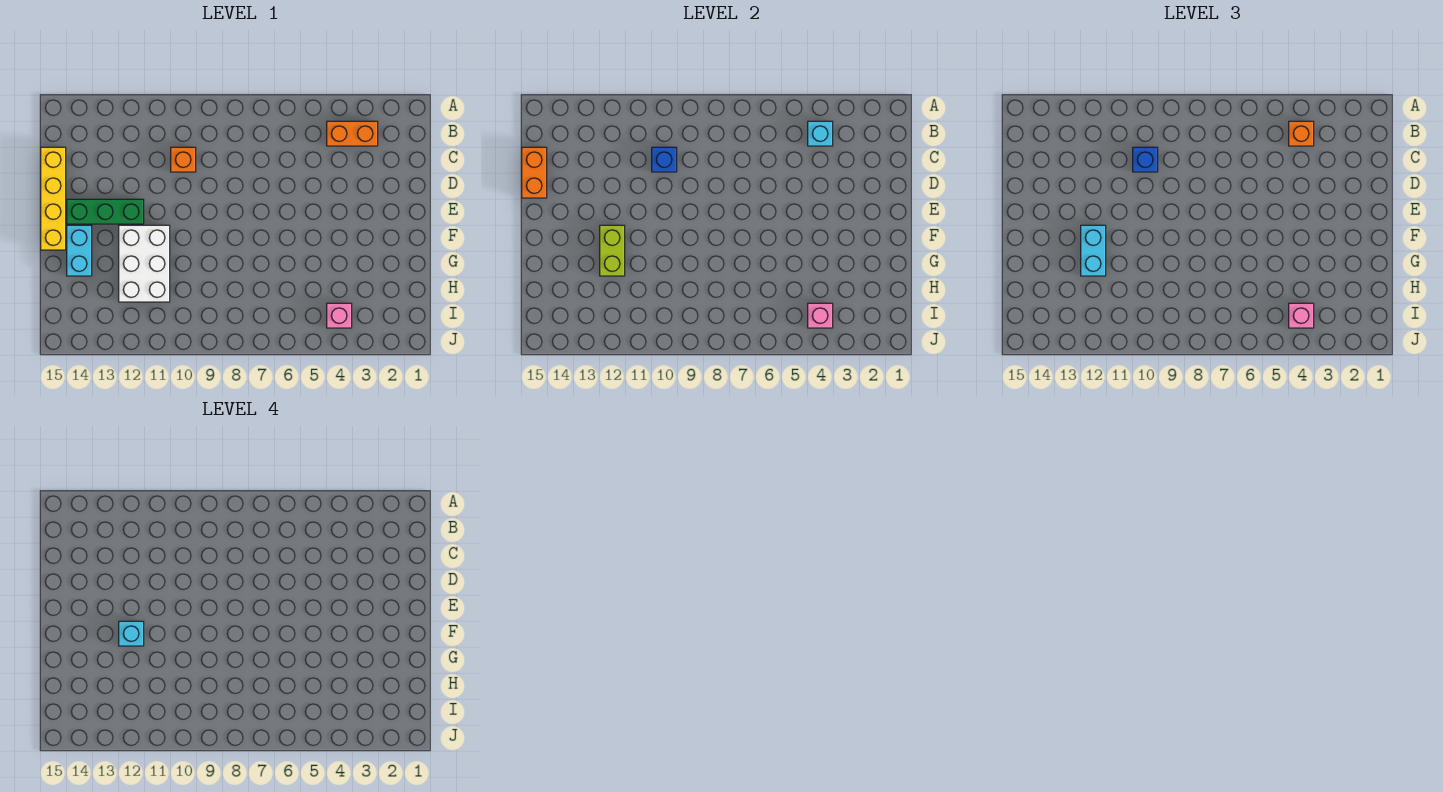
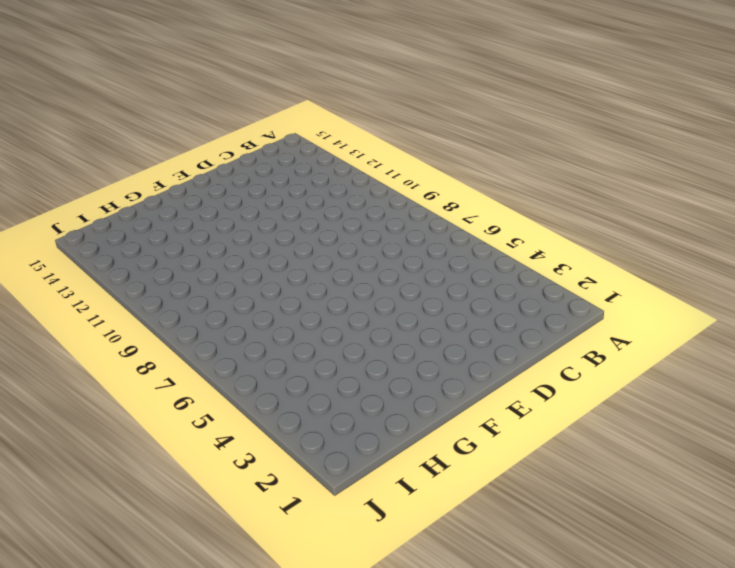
none -> orange 1x2 brick [327,121,378,146]
none -> orange 1x1 brick [171,147,196,172]
none -> yellow 1x4 brick [41,147,66,250]

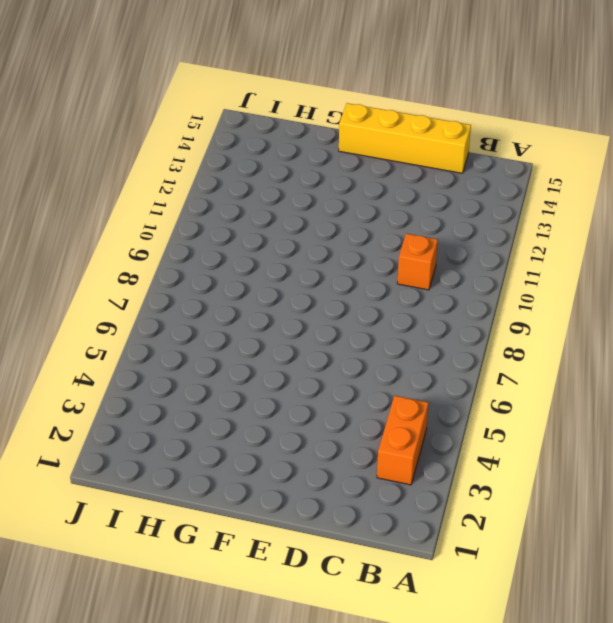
none -> green 1x3 brick [67,199,144,224]
none -> white 2x3 brick [119,225,170,302]
none -> cyan 1x2 brick [67,225,92,276]

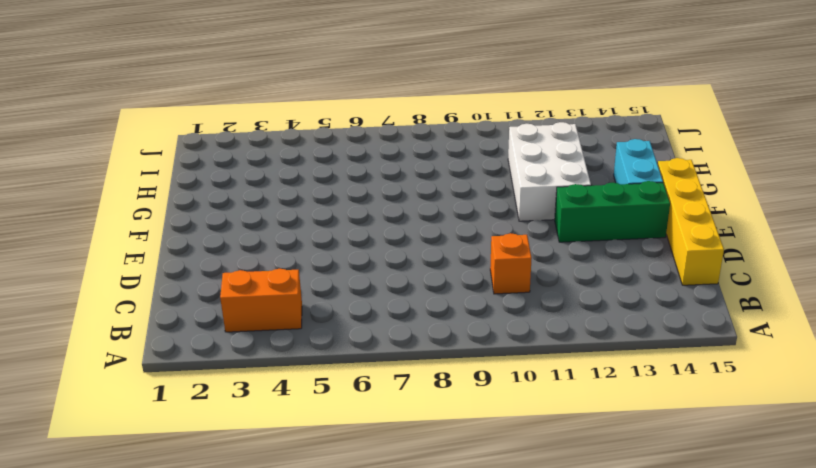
none -> pink 1x1 brick [327,303,352,328]
none -> cyan 1x1 brick [808,121,833,146]
none -> blue 1x1 brick [652,147,677,172]

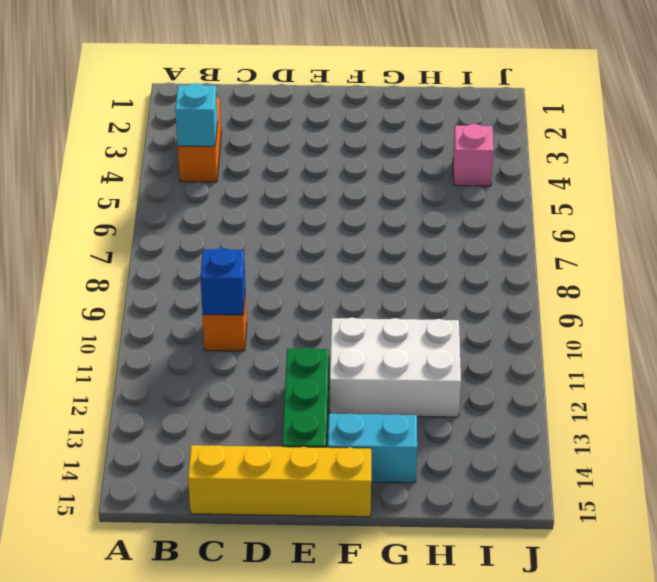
none -> orange 1x2 brick [522,147,547,198]
none -> lime 1x2 brick [600,225,625,276]
none -> pink 1x1 brick [808,303,833,328]

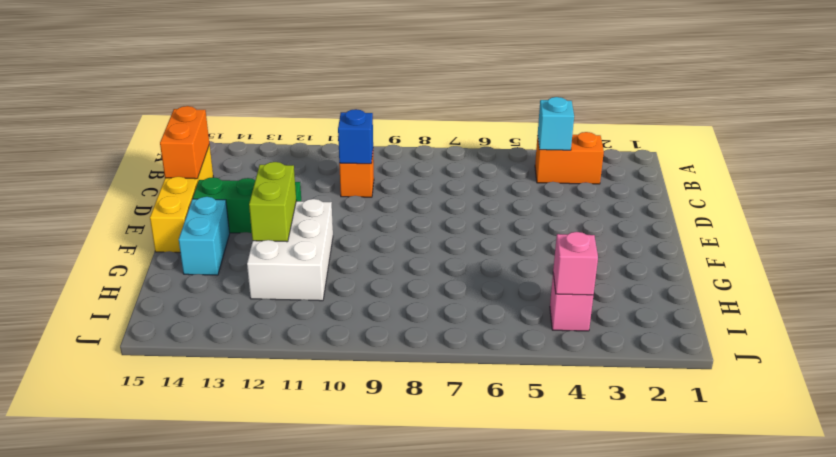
none -> orange 1x1 brick [1289,121,1314,146]
none -> blue 1x1 brick [1133,147,1158,172]
none -> cyan 1x2 brick [1081,225,1106,276]

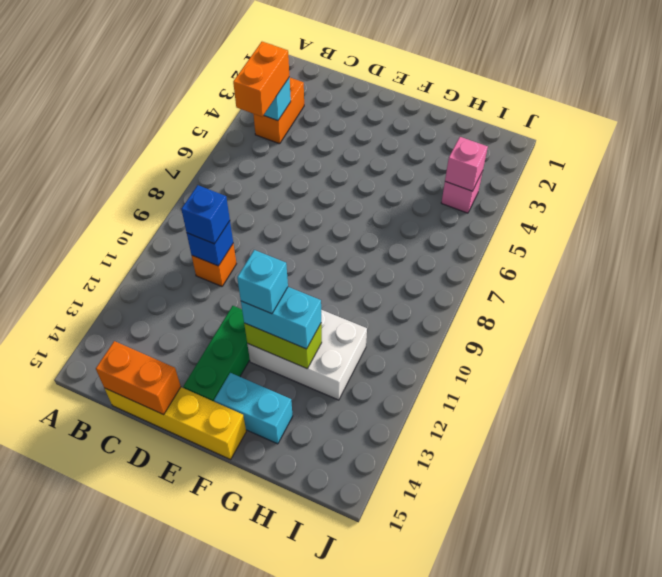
orange 1x2 brick [233,42,289,117] -> orange 1x1 brick [1289,121,1314,146]
none -> pink 1x1 brick [1289,303,1314,328]

